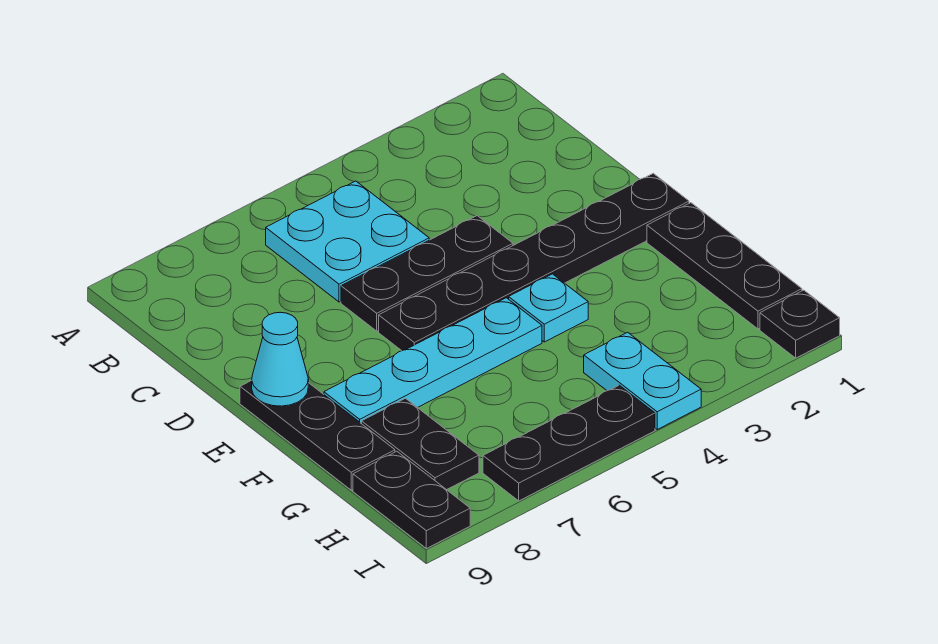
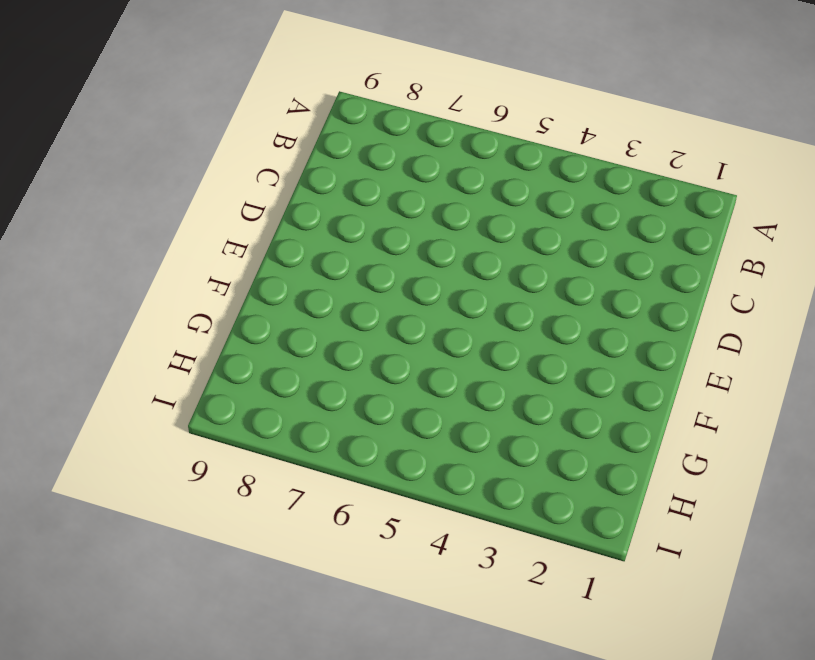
none -> cyan 2x2 plate [266,181,429,302]
none -> black 1x3 plate [341,216,513,331]
none -> black 1x6 plate [379,173,689,351]

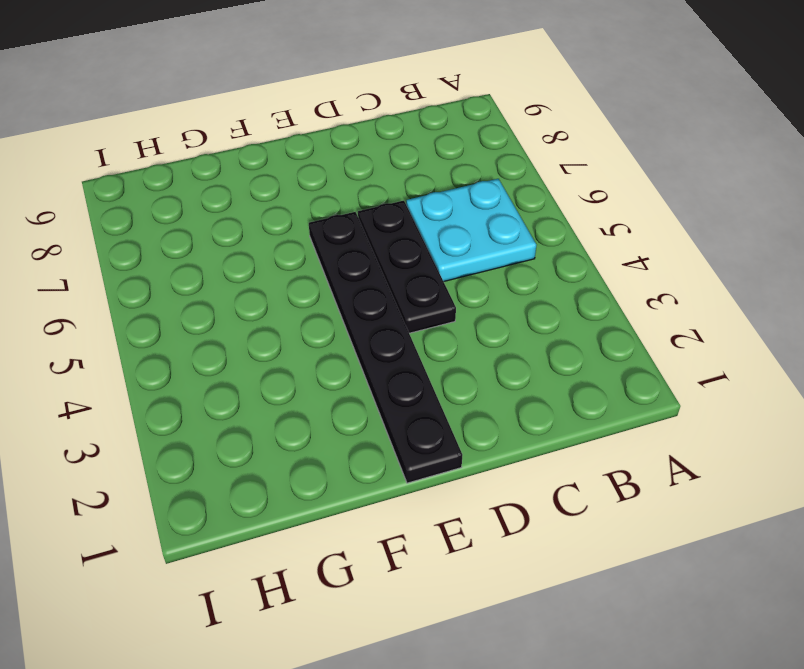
none -> black 1x3 plate [240,380,395,490]
none -> black 1x3 plate [647,203,802,329]
none -> cyan 1x1 plate [509,274,588,342]

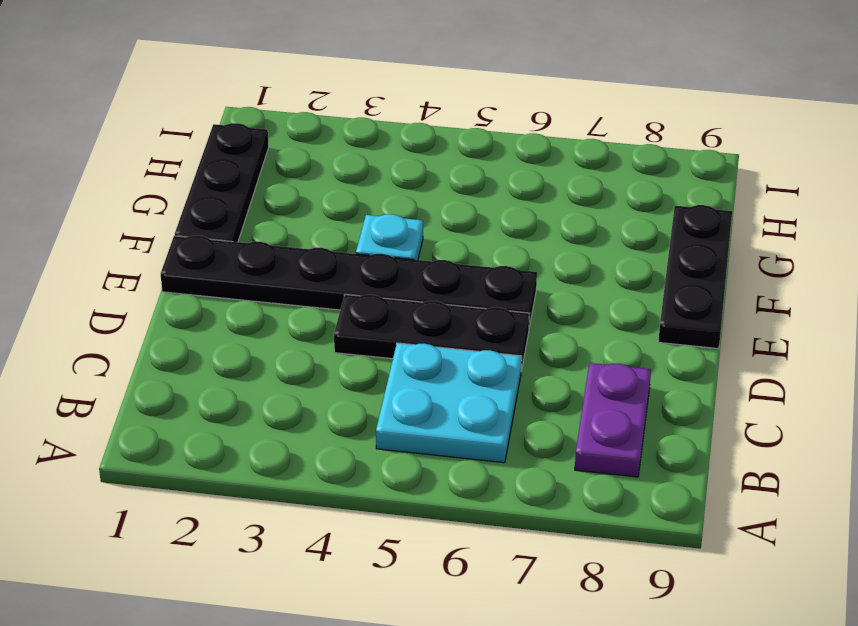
purple 1x2 plate [575,363,651,477] -> none
none -> cyan 1x4 plate [324,298,542,424]
none -> black 1x2 plate [362,398,479,490]
none -> cyan 1x2 plate [584,332,701,429]

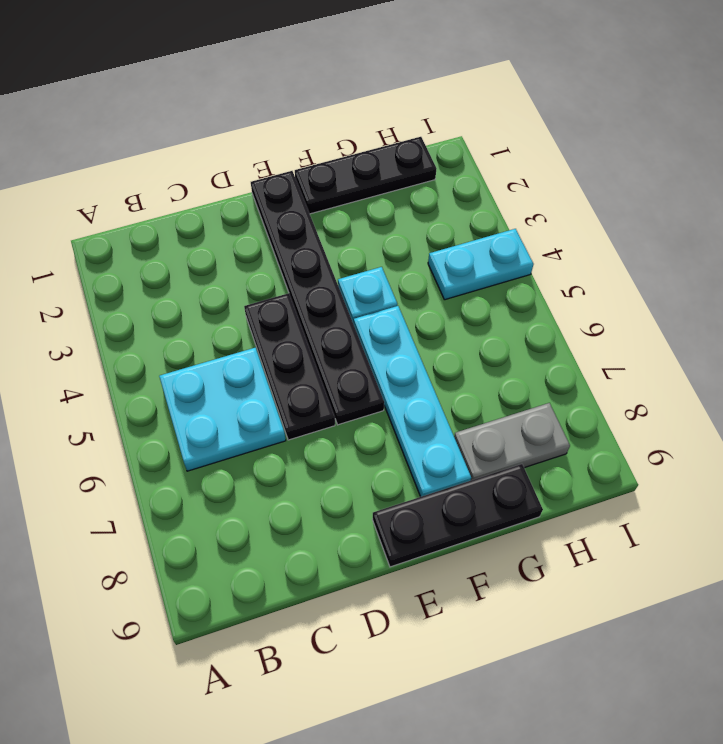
grey 1x2 plate [454,403,570,480] -> black 1x2 plate [362,398,479,490]
none -> black 1x2 plate [353,451,470,549]
none -> black 1x1 plate [760,290,840,358]
none -> black 1x3 plate [483,385,655,501]

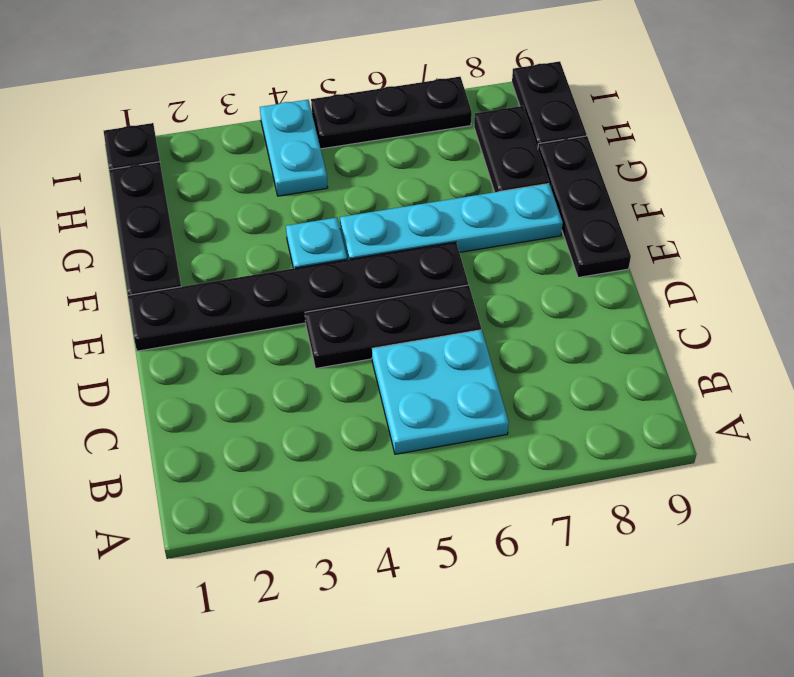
none -> cyan 1x1 cone [252,312,308,406]

